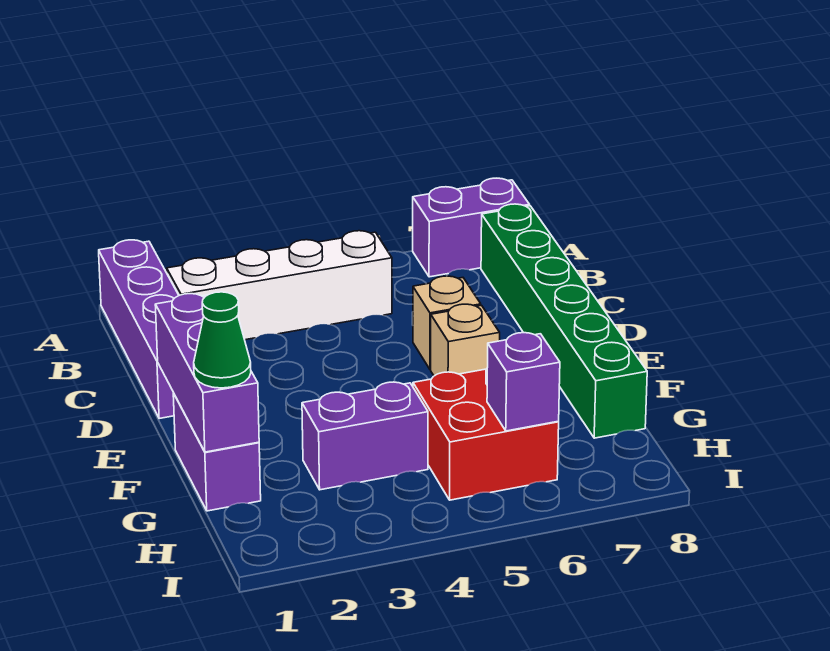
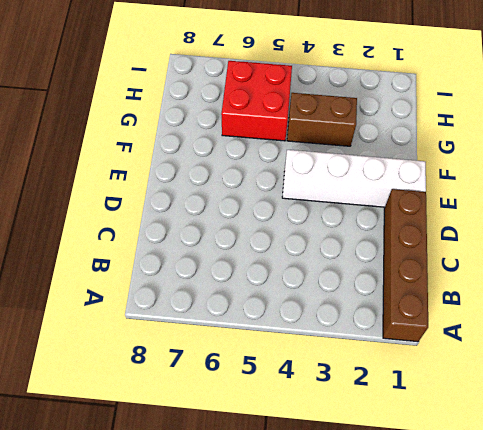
brown 1x4 brick [383,189,428,342] -> purple 1x4 brick [99,240,179,418]
white 1x4 brick [282,150,426,207] -> white 1x4 brick moved to [167,231,392,340]
brown 1x2 brick [287,93,357,146] -> purple 1x2 brick [302,382,428,490]
none -> purple 1x2 brick [413,178,529,277]
none -> green 1x6 brick [481,204,647,438]
none -> tan 1x1 brick [413,276,481,369]

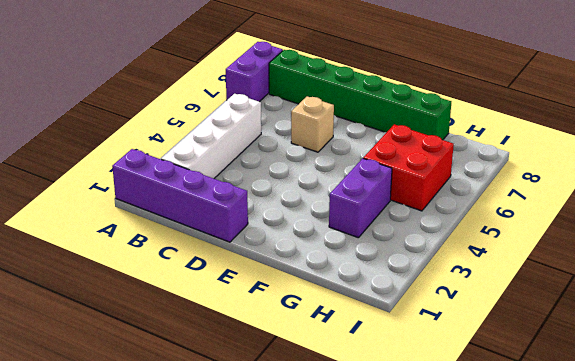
none -> tan 1x1 brick [431,304,500,376]
none -> purple 1x2 brick [173,393,261,511]
none -> purple 1x3 brick [155,294,259,452]

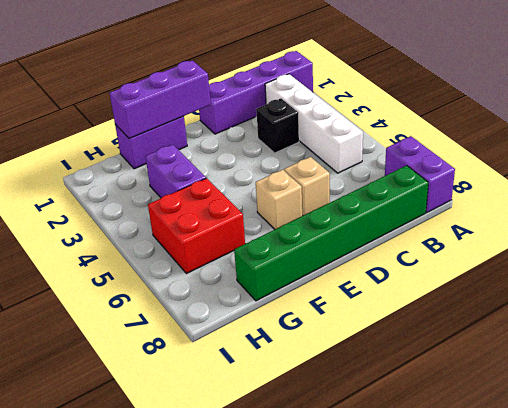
black 1x1 brick [256,99,299,153] -> none
none -> purple 1x1 brick [487,333,560,431]
none -> green 1x1 cone [194,292,251,388]

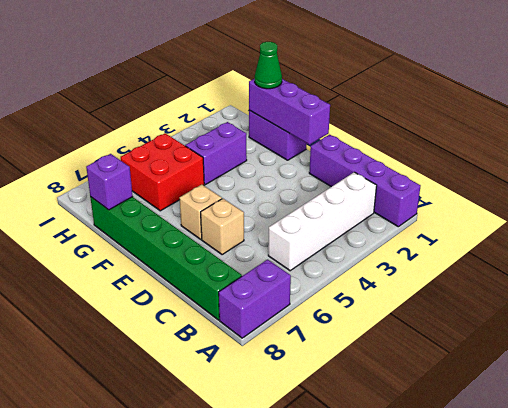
purple 1x1 brick [86,154,133,210] -> purple 1x1 brick moved to [487,333,560,431]

